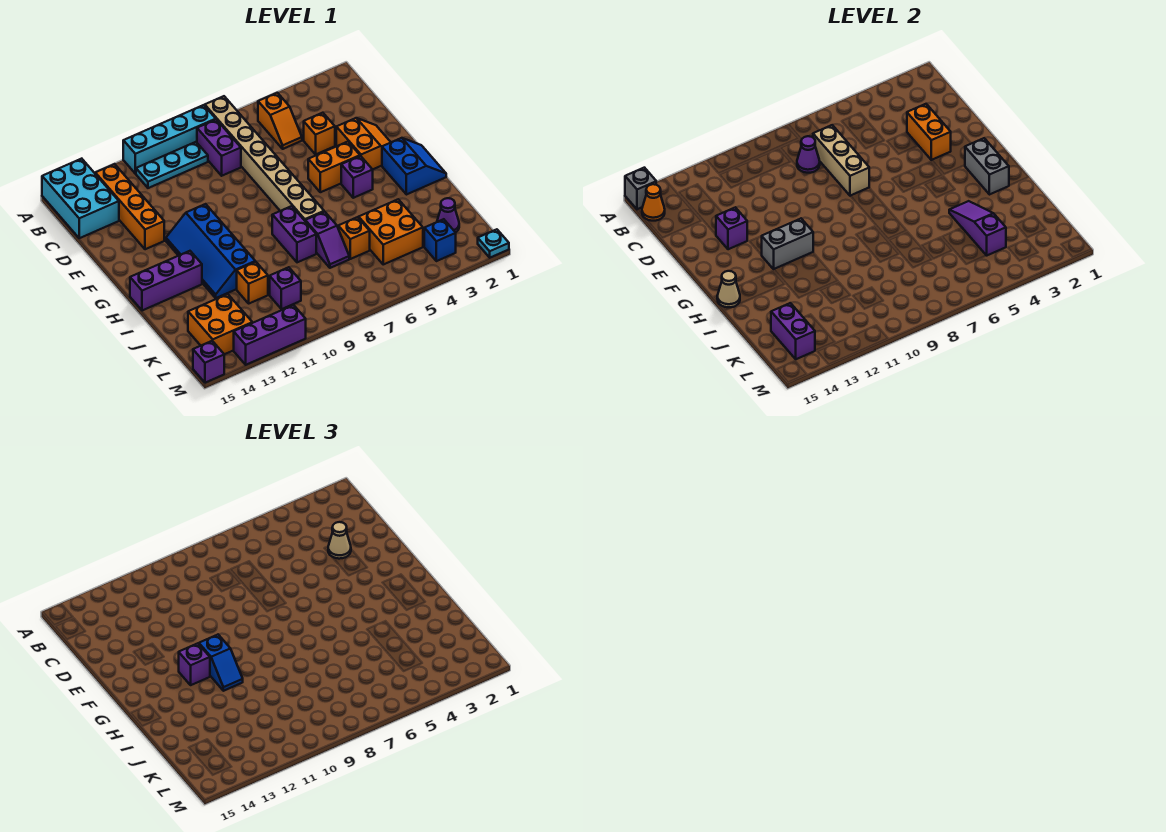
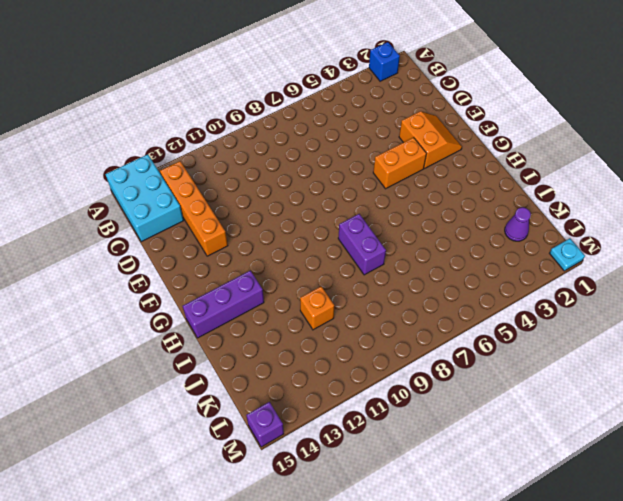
blue 1x1 brick [369,42,400,81] -> blue 1x1 brick moved to [424,219,456,261]
none -> tan 1x8 brick [205,96,324,220]
none -> cyan 1x4 brick [123,105,216,174]
none -> orange 1x2 slope [258,93,302,149]
none -> purple 1x2 brick [197,119,241,176]

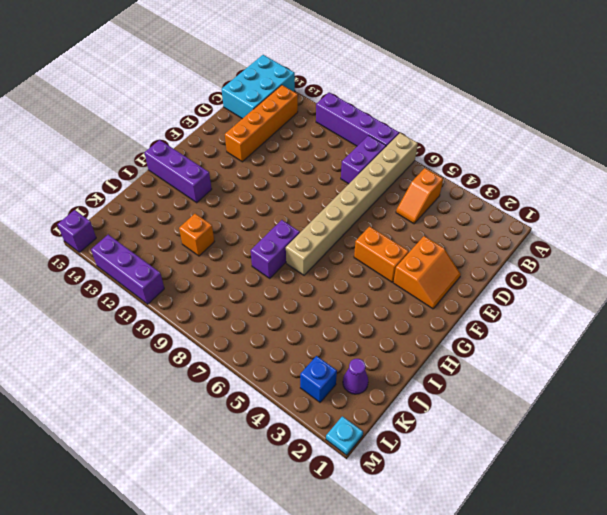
purple 1x4 brick [316,92,399,146] -> cyan 1x4 brick [123,105,216,174]
none -> cyan 1x3 plate [136,142,208,188]
none -> orange 1x1 brick [304,113,335,154]
none -> blue 2x4 slope [166,204,255,298]
none -> blue 2x2 slope [382,138,446,195]

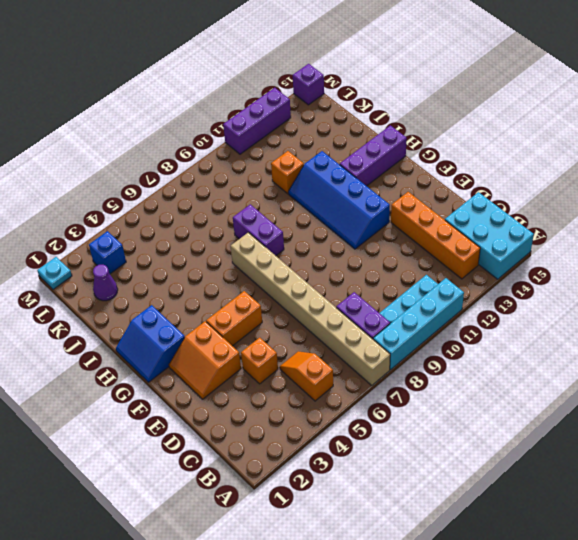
blue 2x4 slope [288,151,390,249] -> blue 2x4 slope turned to [166,204,255,298]
none -> purple 1x1 brick [341,156,373,198]
none -> purple 1x2 slope [305,212,349,268]
none -> orange 2x2 brick [359,199,423,264]
none -> orange 1x1 brick [338,217,370,259]

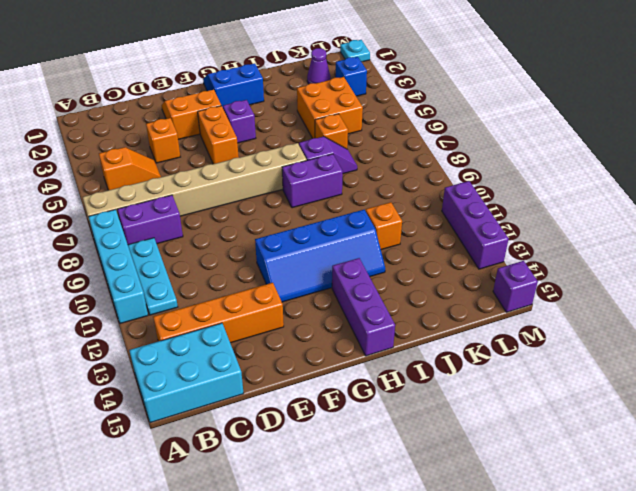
none -> purple 1x1 brick [270,267,301,309]
none -> orange 2x2 brick [188,294,252,354]
none -> grey 1x1 brick [625,168,656,210]
none -> orange 1x1 cone [642,184,665,221]

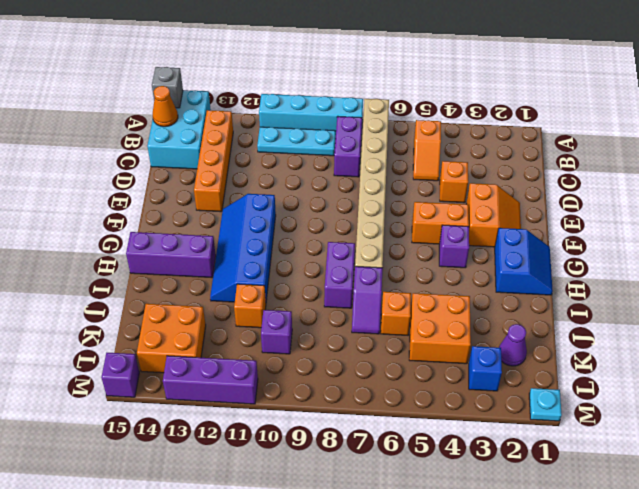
none -> tan 1x3 brick [813,125,869,196]
none -> purple 1x1 cone [797,136,820,173]
none -> orange 1x2 brick [907,104,951,160]
none -> purple 1x1 brick [716,207,747,249]

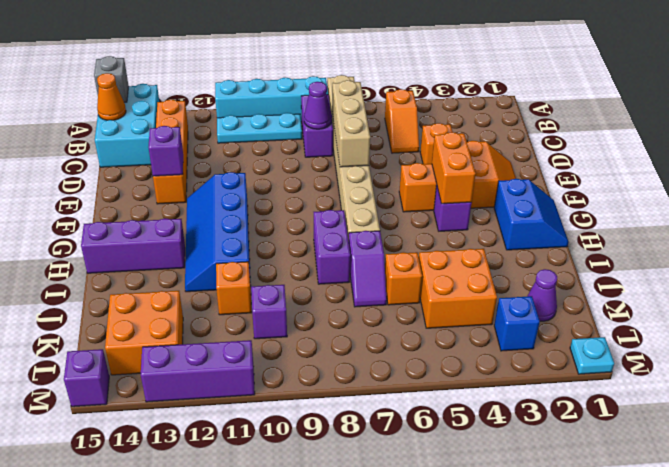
orange 1x2 brick [432,132,476,204] -> orange 1x2 brick moved to [907,104,951,160]
none -> grey 1x2 brick [965,138,1009,195]
none -> grey 1x2 brick [762,219,813,269]
none -> tan 1x1 cone [717,271,740,307]
none -> purple 1x3 slope [949,201,1006,256]

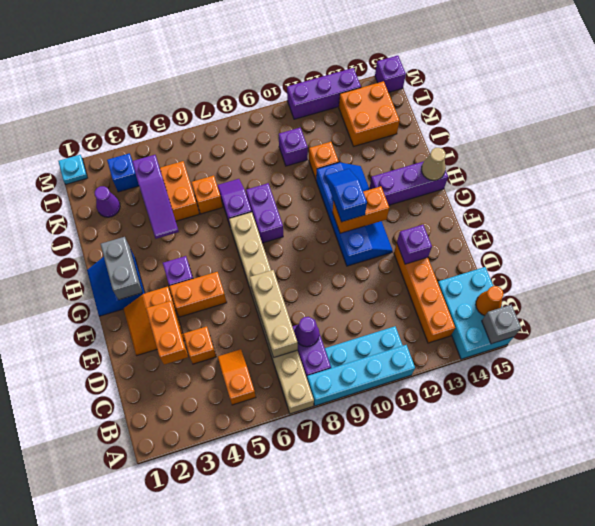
orange 1x2 brick [332,186,389,233] -> grey 1x2 brick [762,219,813,269]
none -> purple 1x2 brick [771,303,815,359]
none -> tan 1x1 cone [328,522,351,559]
none -> purple 1x1 brick [179,643,210,685]

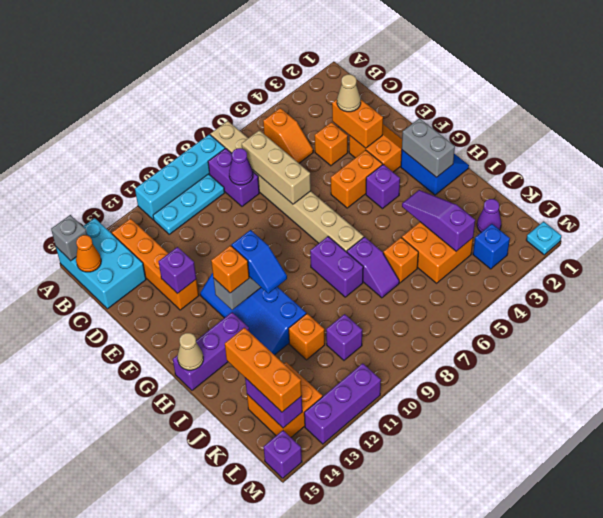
orange 1x1 brick [211,245,249,293] -> purple 1x1 brick [179,643,210,685]
orange 1x3 brick [225,328,302,412] -> none

